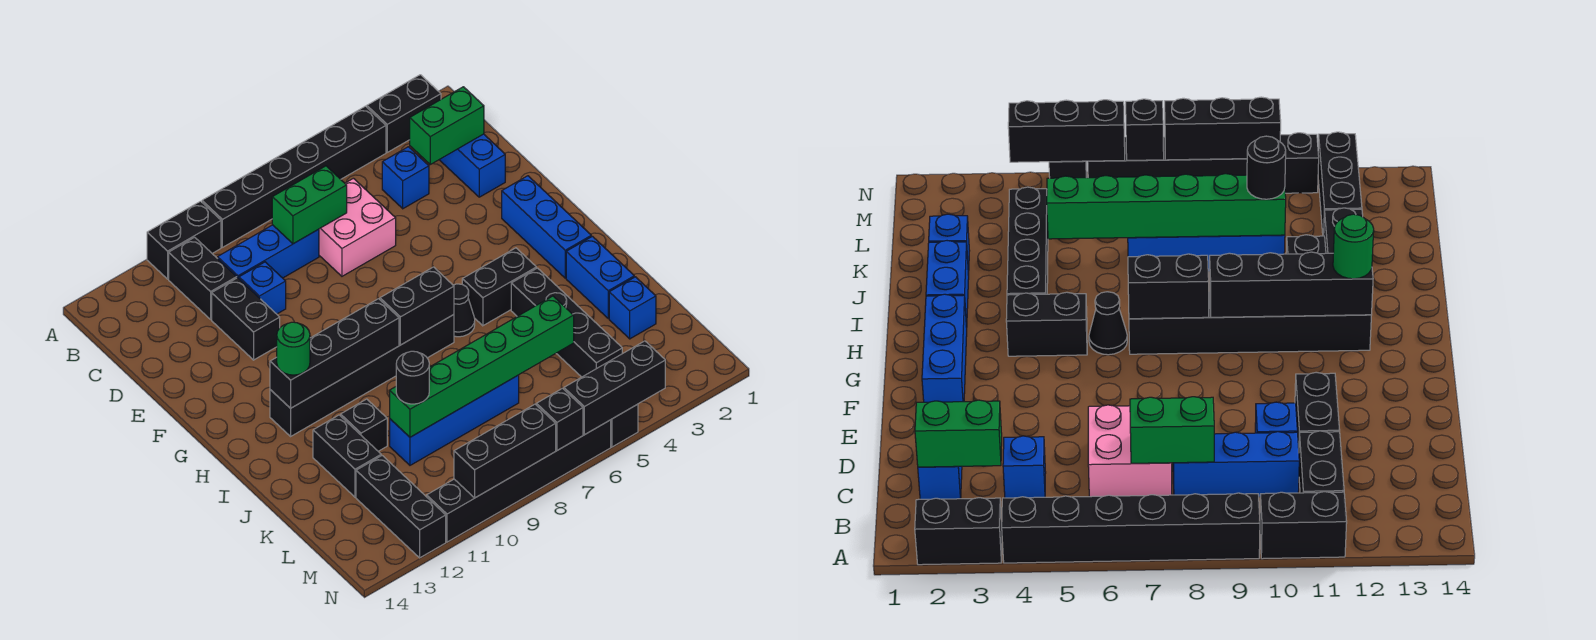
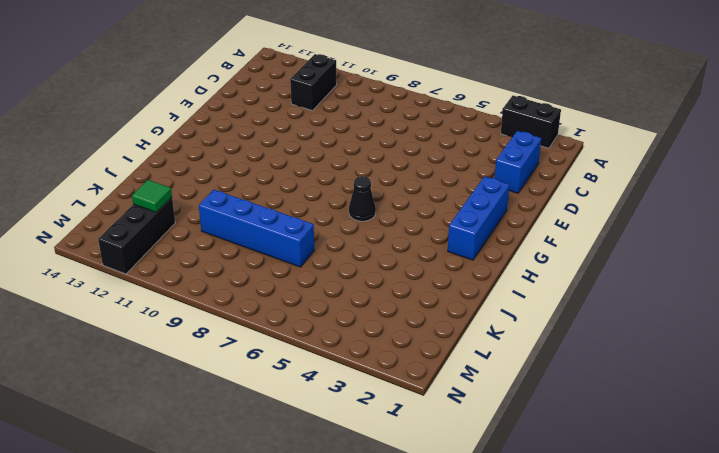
green 1x1 tile [132,180,172,212] -> none
none -> black 1x6 brick [202,106,386,247]
none -> black 1x2 brick [147,201,221,279]
none -> blue 1x1 brick [382,147,429,209]
none -> pink 2x2 brick [319,178,396,276]

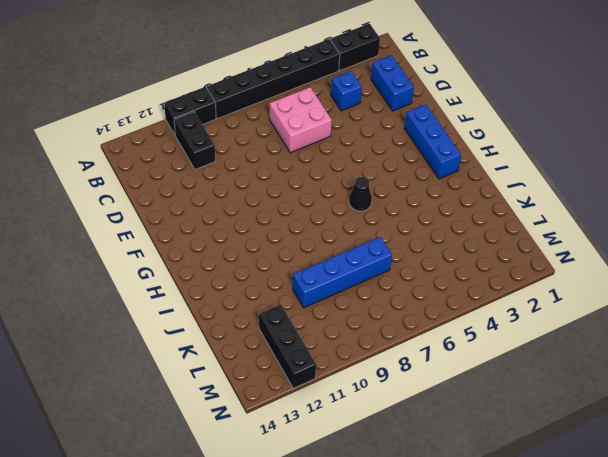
none -> blue 1x3 brick [218,225,319,278]
none -> blue 1x1 brick [239,262,286,314]
none -> black 1x2 brick [212,278,280,360]
none -> black 1x2 brick [462,248,536,326]

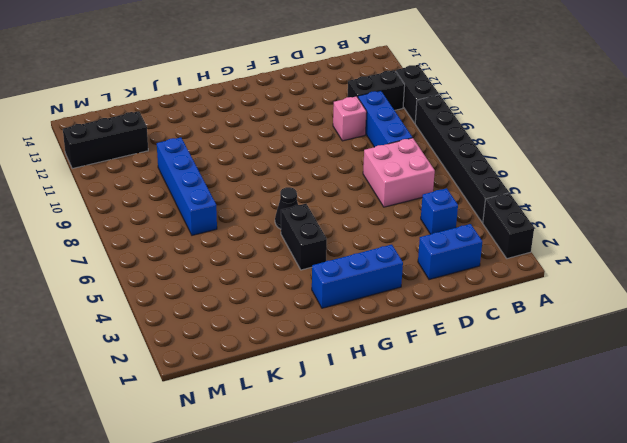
pink 1x1 brick [333,96,367,141] -> blue 1x1 brick [239,262,286,314]
none -> black 1x2 brick [212,278,280,360]
none -> black 1x6 brick [270,315,454,436]
none -> blue 1x2 brick [566,236,634,319]
none -> black 1x4 brick [511,268,622,377]

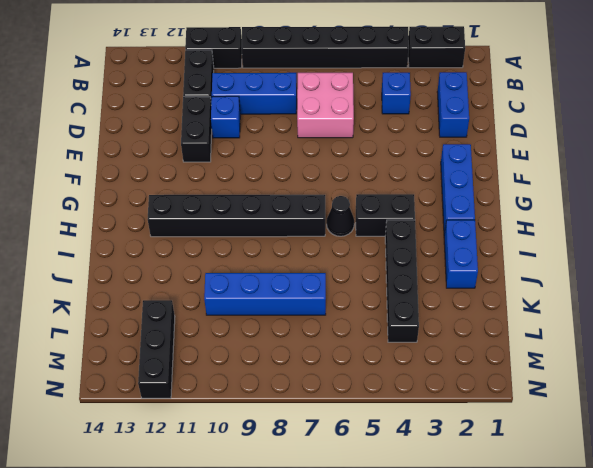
none -> black 1x1 brick [341,399,387,451]
none -> black 1x2 brick [313,415,381,497]
none -> blue 1x1 brick [609,277,656,339]
none -> black 1x1 brick [611,404,638,447]

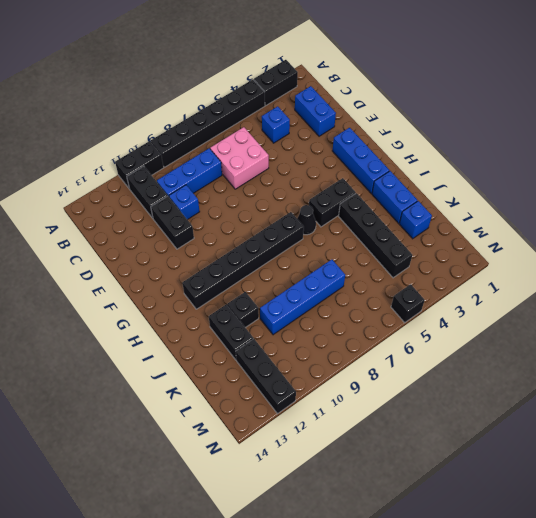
none -> black 1x6 brick [427,420,611,542]
none -> green 1x2 brick [410,87,484,164]
none -> green 1x2 brick [272,166,347,244]
none -> black 1x2 brick [380,267,454,345]

